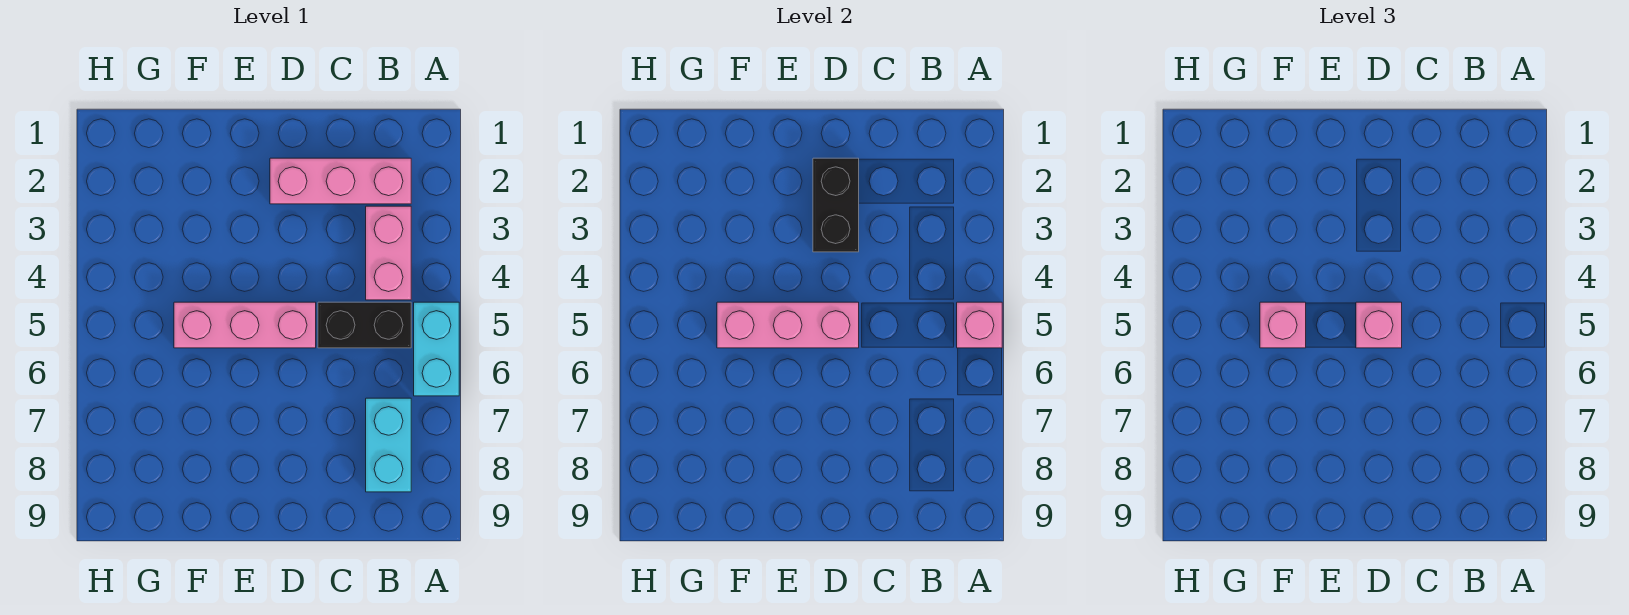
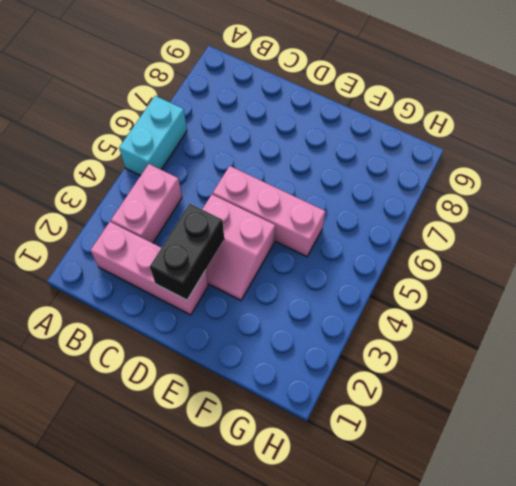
pink 2x2 slope [202,194,275,300] -> none
none -> black 1x2 brick [318,302,411,348]
none -> cyan 1x2 brick [366,398,411,492]

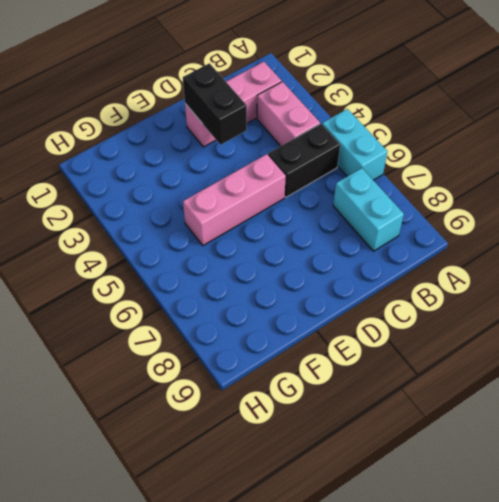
none -> pink 1x1 brick [957,302,1002,348]
none -> pink 1x3 brick [717,302,859,348]

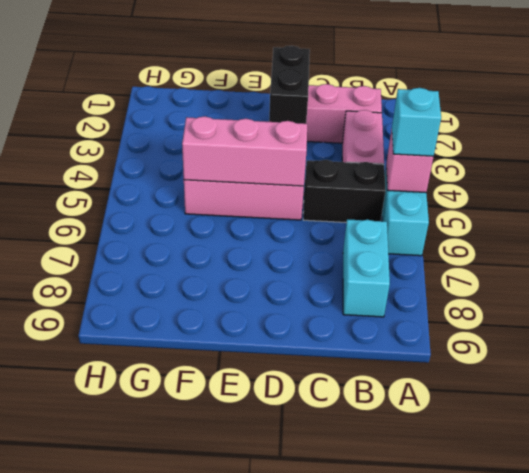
cyan 1x1 brick [392,88,441,156] -> none
none -> pink 1x1 brick [1356,302,1402,348]
none -> pink 1x1 brick [1260,302,1306,348]

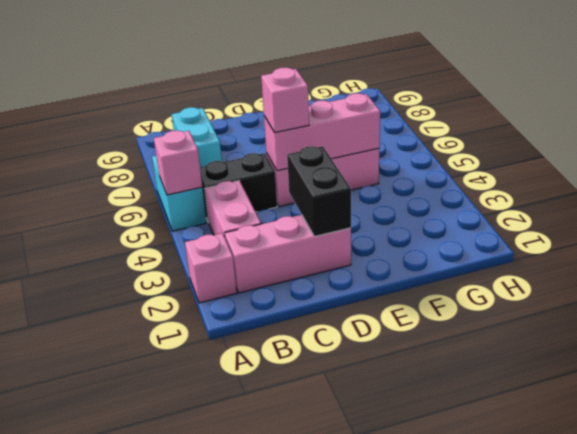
pink 1x1 brick [185,233,237,303] -> pink 1x1 brick moved to [1260,302,1306,348]

